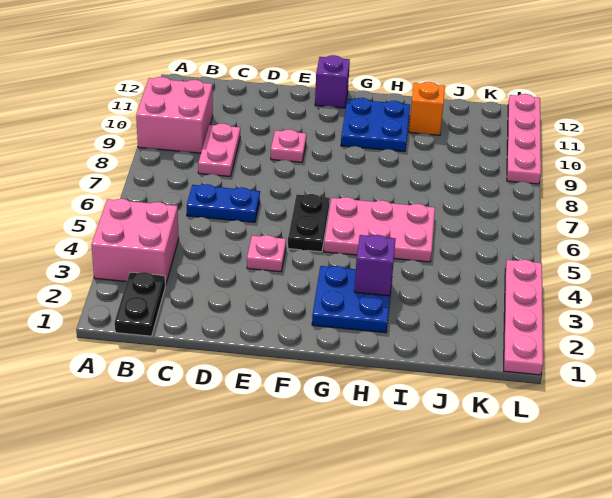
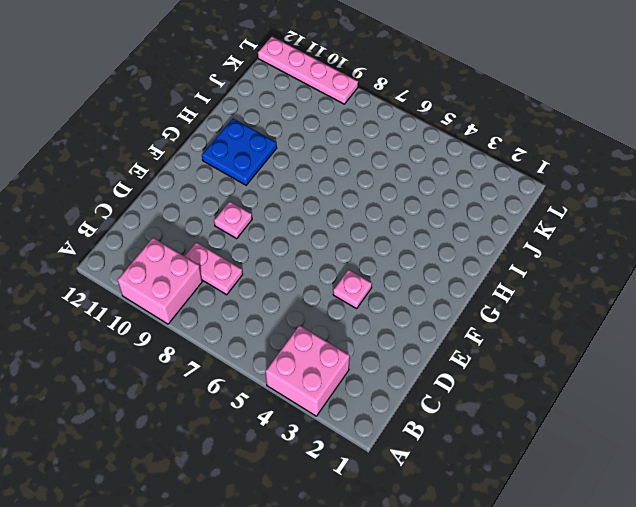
none -> black 1x2 plate [115,272,165,336]
none -> blue 1x2 plate [187,184,260,222]
none -> black 1x2 plate [288,194,330,252]

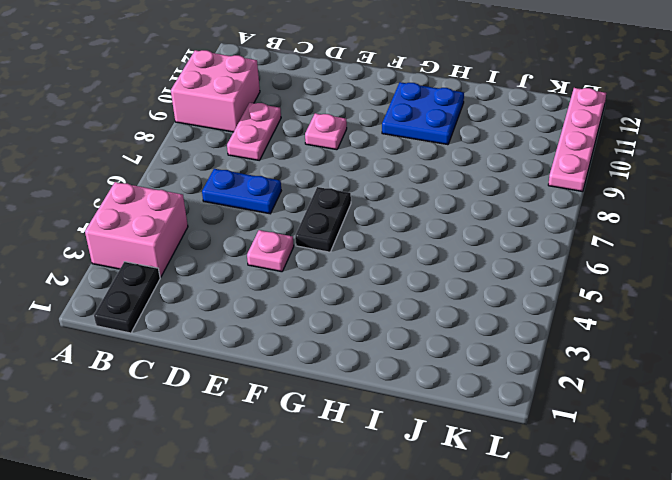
none -> purple 1x1 brick [315,55,350,108]
none -> blue 2x2 plate [312,266,392,333]
none -> pink 2x3 plate [324,197,435,262]

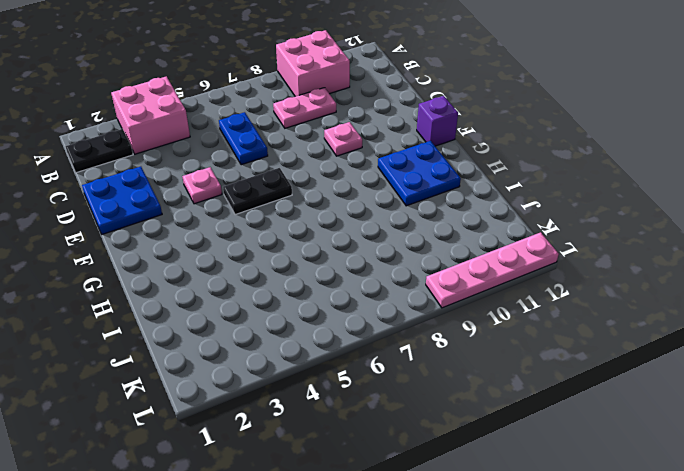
blue 2x2 plate [82,167,162,234] -> blue 2x2 plate moved to [312,266,392,333]
none -> pink 2x3 plate [324,197,435,262]
none -> orange 1x1 brick [409,82,445,135]
none -> pink 1x4 plate [503,260,543,375]

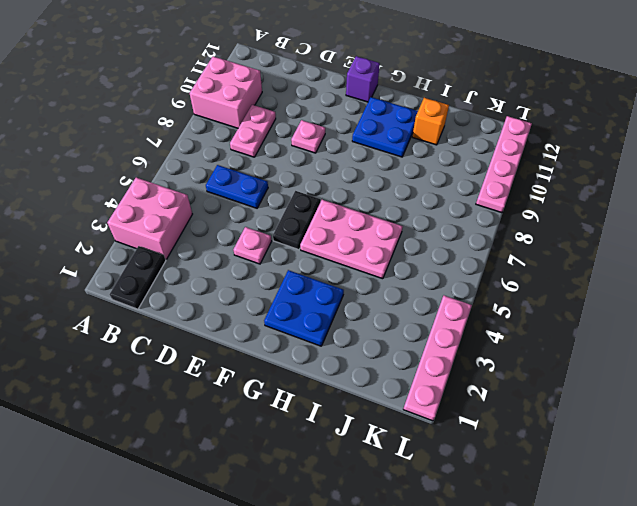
none -> purple 1x1 brick [354,235,396,296]

